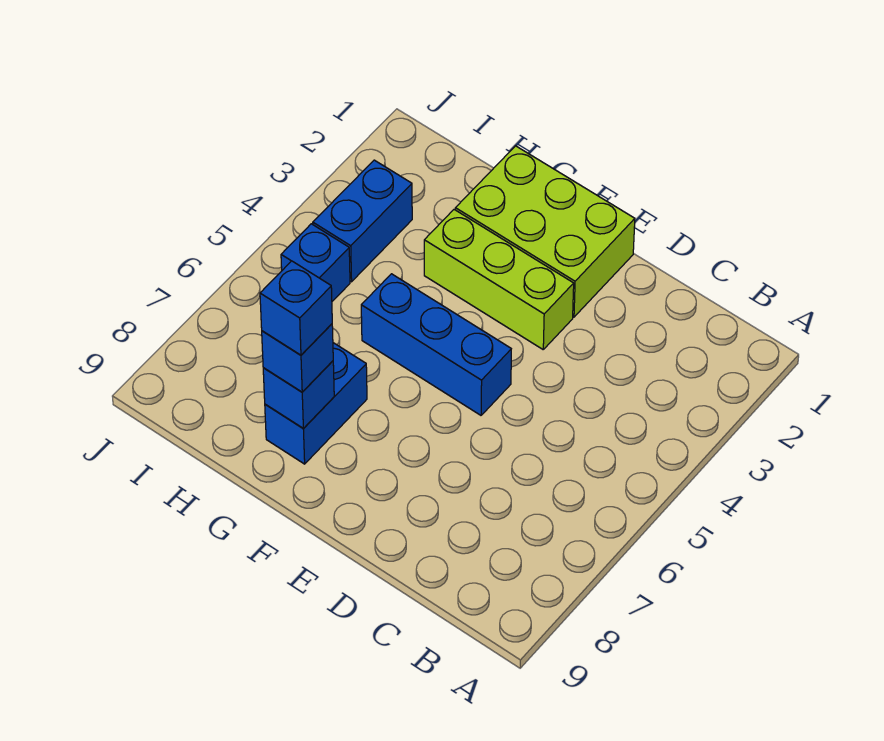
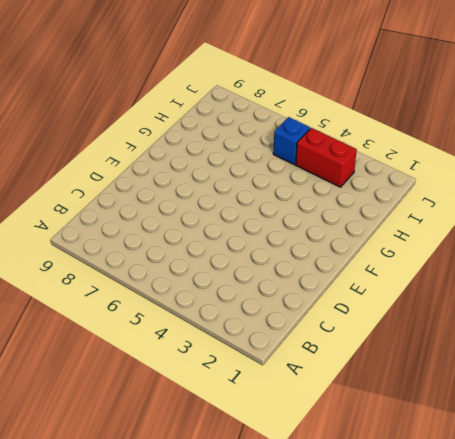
red 1x2 brick [296,128,357,187] -> blue 1x2 brick [313,160,412,282]
none -> lime 2x3 brick [455,146,635,317]
none -> lime 1x3 brick [424,210,574,349]

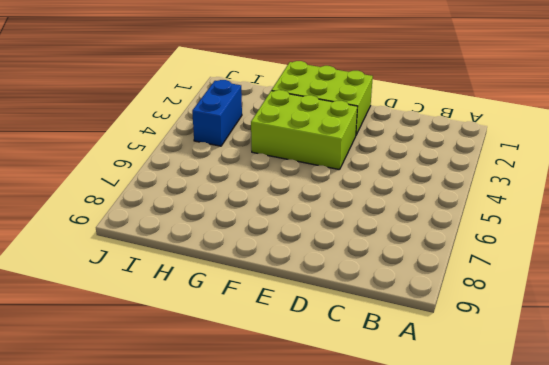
lime 2x3 brick [251,90,358,170] -> lime 1x3 brick [424,210,574,349]
none -> blue 1x3 brick [361,274,511,415]
none -> blue 1x2 brick [265,343,367,464]

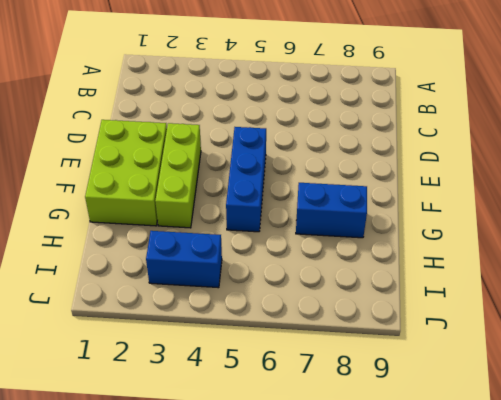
none -> blue 1x1 brick [281,224,350,301]
none -> blue 1x1 brick [263,361,334,429]

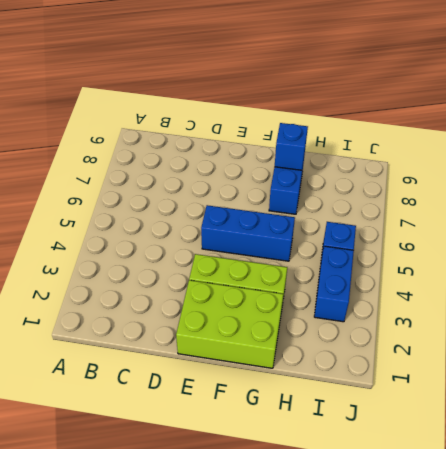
none -> blue 1x1 brick [262,324,333,392]
none -> blue 1x1 brick [260,261,332,355]

